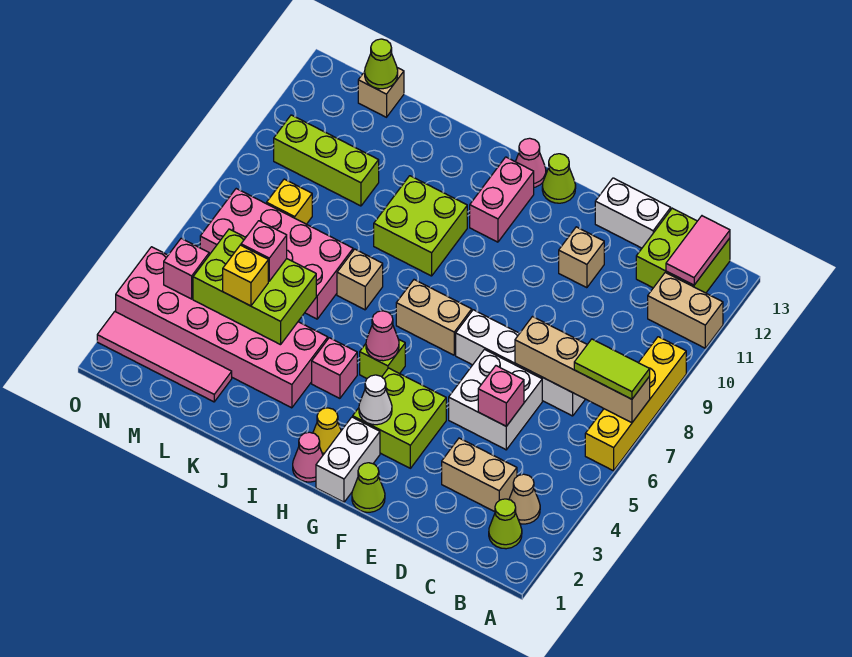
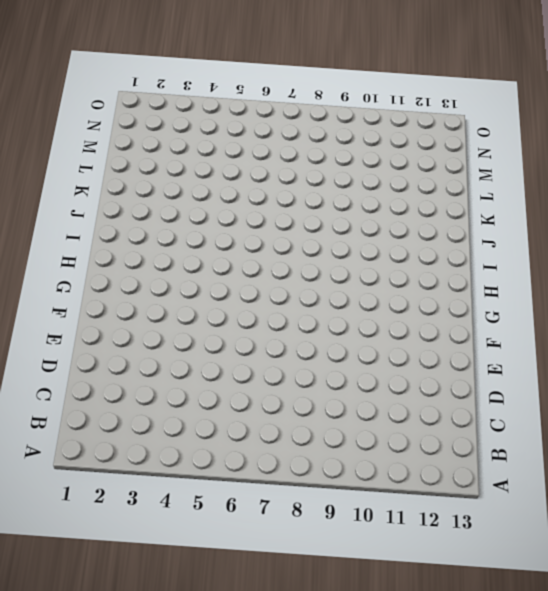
none -> yellow 1x4 brick [585,337,686,471]
none -> tan 1x2 brick [648,273,723,348]
none -> lime 1x1 cone [489,499,522,549]
none -> tan 1x1 cone [509,474,540,524]

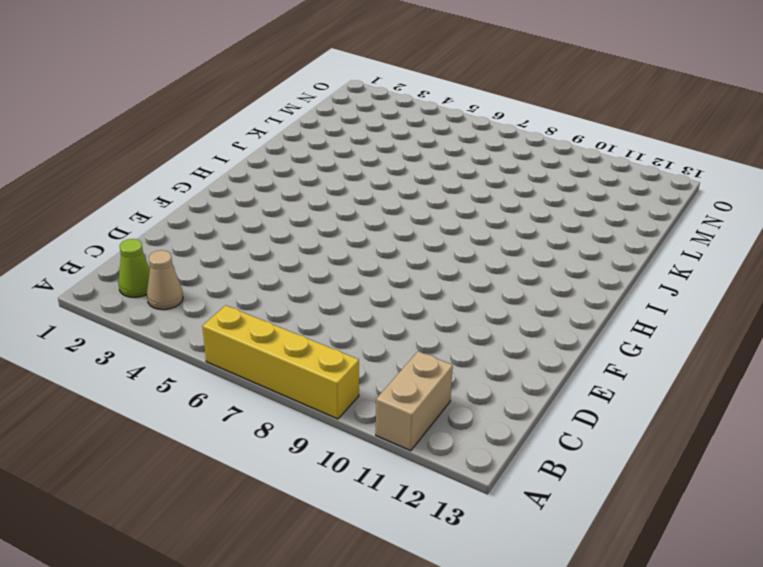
none -> lime 2x2 brick [636,208,730,293]
none -> tan 1x2 brick [442,438,517,512]
none -> white 1x4 brick [456,310,585,416]
none -> white 2x2 brick [449,349,542,450]

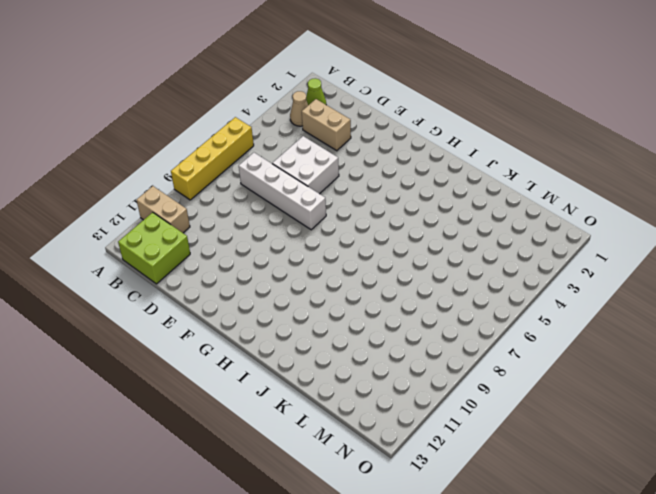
none -> white 1x2 brick [595,178,671,248]
none -> tan 1x1 brick [559,227,604,288]
none -> lime 1x1 cone [352,463,385,512]
none -> lime 2x2 brick [353,368,446,468]

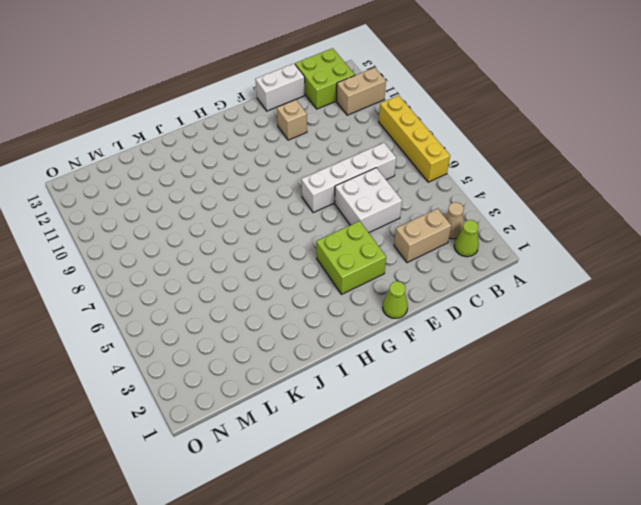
none -> white 1x2 brick [316,417,380,502]
none -> tan 1x2 brick [396,280,472,355]
none -> lime 1x1 cone [542,154,576,203]
none -> pink 1x1 cone [293,432,323,482]

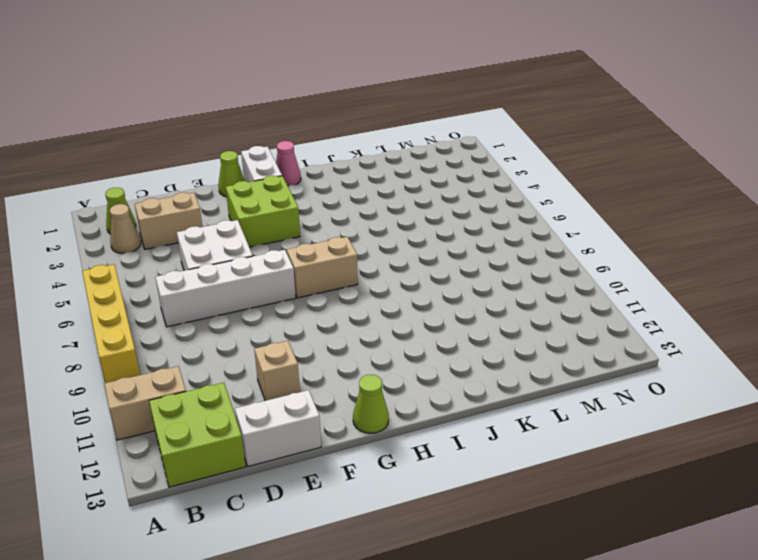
none -> yellow 1x1 cone [313,408,341,455]
none -> lime 1x1 brick [360,339,405,378]
none -> pink 1x2 brick [470,157,534,242]
none -> pink 1x1 cone [515,138,546,187]

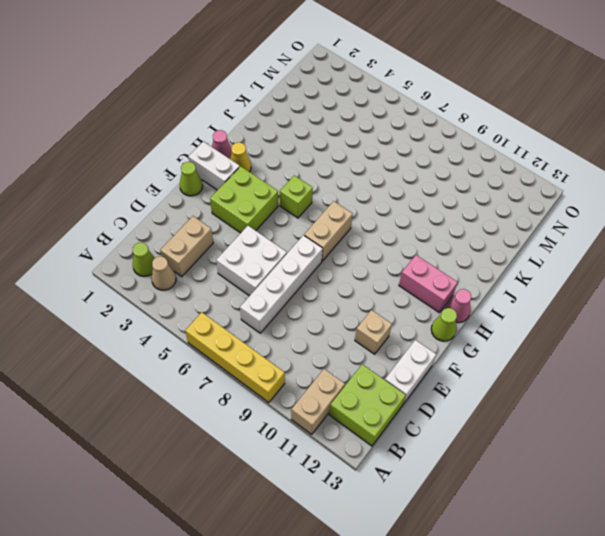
none -> pink 1x1 brick [312,338,357,398]
none -> lime 2x2 brick [374,176,467,276]
none -> pink 2x6 brick [116,247,328,408]
none -> tan 1x1 brick [337,249,383,310]

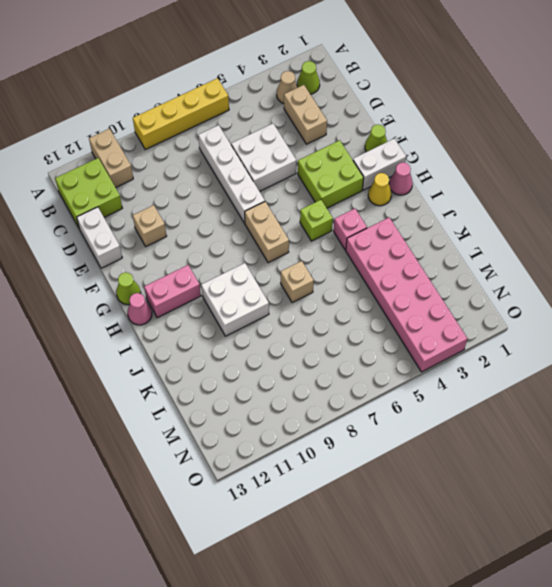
white 2x2 brick [201,263,269,336] -> lime 2x2 brick [374,176,467,276]
none -> pink 2x4 brick [200,189,353,319]
none -> pink 1x4 tile [97,312,232,402]
none -> lime 1x3 brick [274,115,379,206]
none -> yellow 1x1 brick [267,179,312,224]

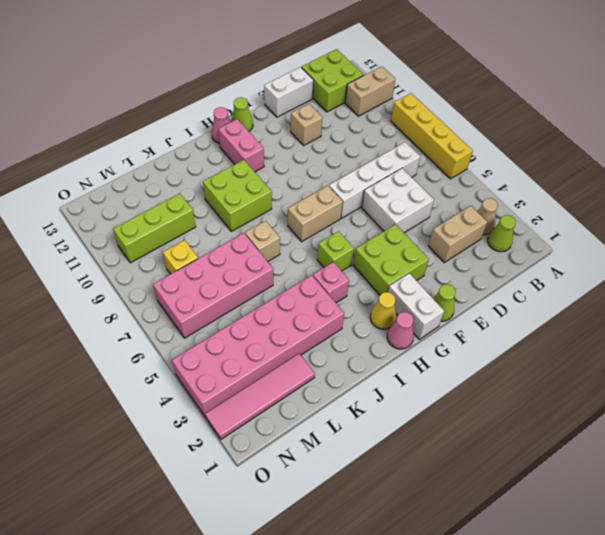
none -> tan 1x1 brick [358,68,404,117]
none -> tan 1x4 brick [515,317,650,423]
none -> pink 1x2 tile [666,216,730,285]
none -> pink 1x1 brick [478,366,524,426]

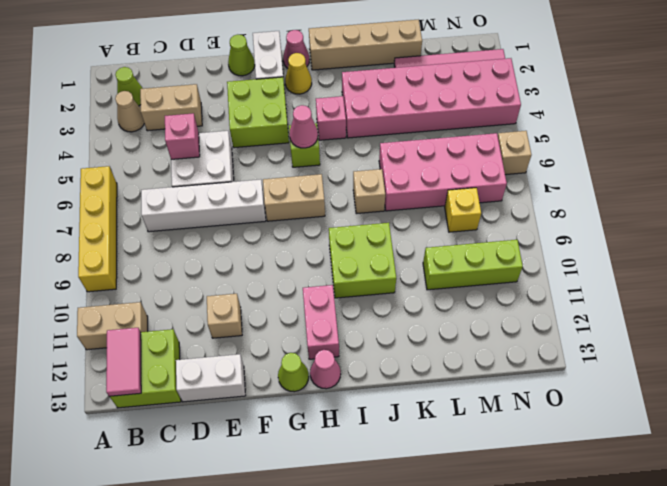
tan 1x4 brick [309,20,422,70] -> tan 1x4 brick moved to [515,317,650,423]
tan 1x1 brick [498,131,531,175] -> tan 1x1 brick moved to [358,68,404,117]
none -> white 1x1 cone [359,375,392,425]
none -> lime 2x3 brick [193,229,316,345]
none -> lime 1x1 cone [365,39,398,89]
none -> pink 1x1 brick [164,238,209,299]

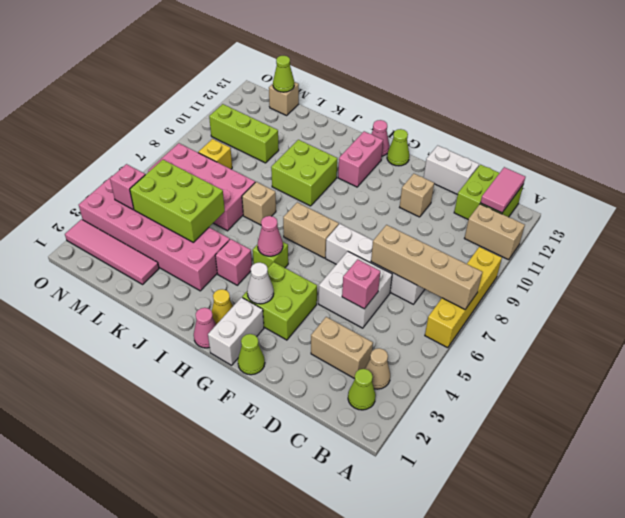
none -> lime 1x2 tile [574,339,650,399]
none -> yellow 1x1 brick [223,245,268,306]
none -> pink 1x1 brick [241,221,287,281]

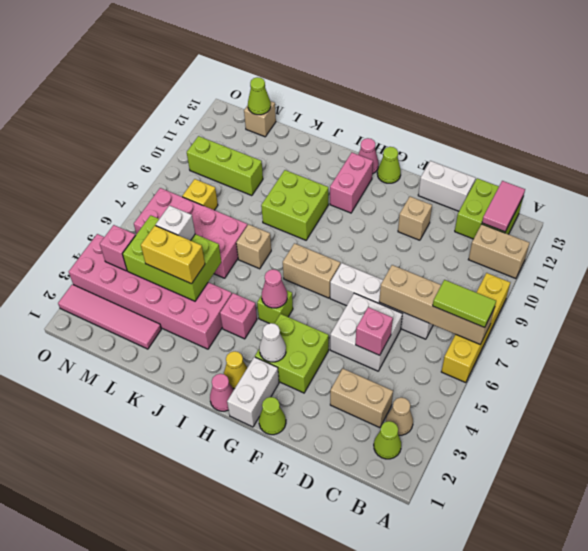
yellow 1x2 brick [141,226,205,284] -> yellow 1x1 brick [223,245,268,306]
white 1x1 brick [156,205,195,241] -> pink 1x1 brick [241,221,287,281]

